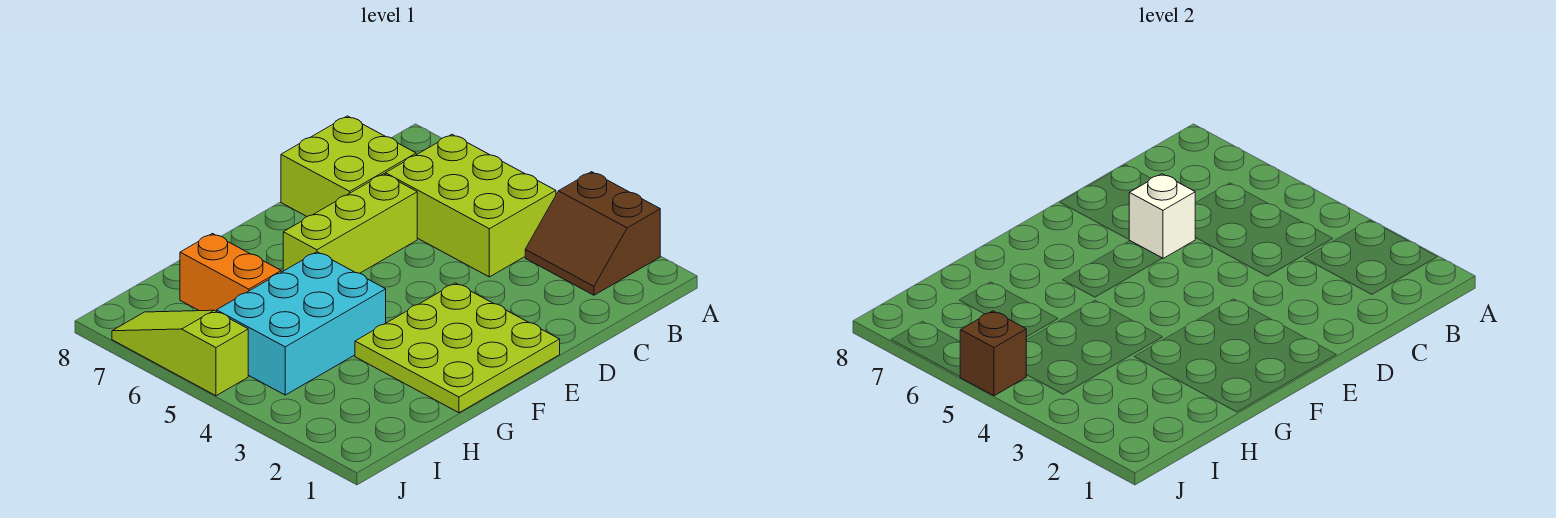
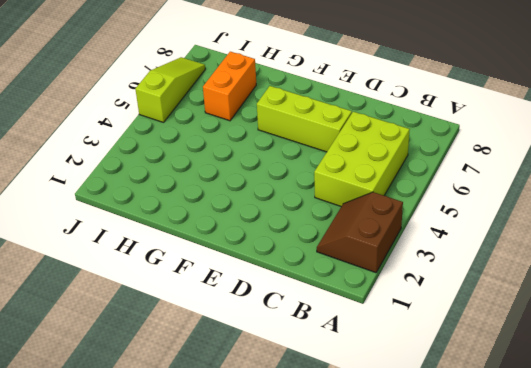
none -> lime 2x2 brick [281,116,416,216]
none -> lime 3x3 plate [355,283,560,413]

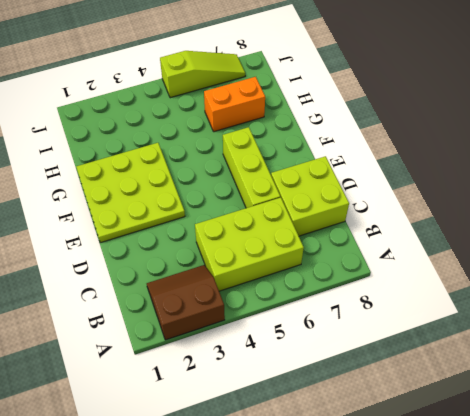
none -> cyan 2x3 brick [217,252,386,395]
none -> white 1x1 brick [1129,174,1196,258]

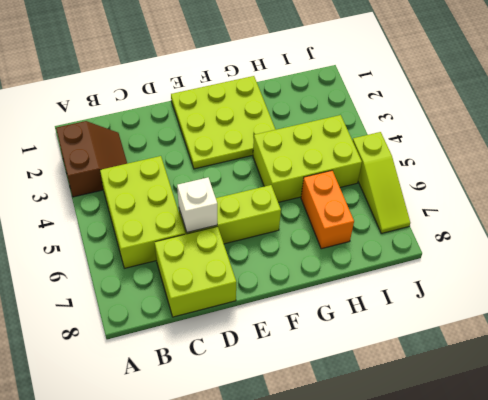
lime 2x3 brick [253,115,362,202] -> cyan 2x3 brick [217,252,386,395]
none -> brown 1x1 brick [960,311,1026,396]

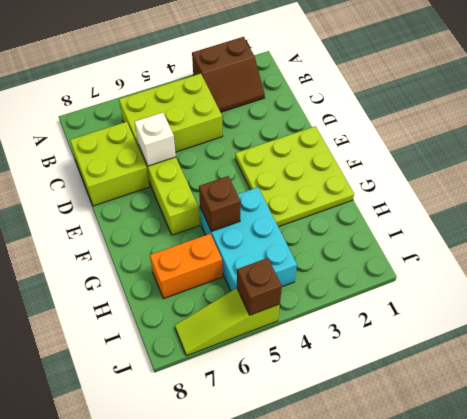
brown 1x1 brick [199,176,241,231] -> none

